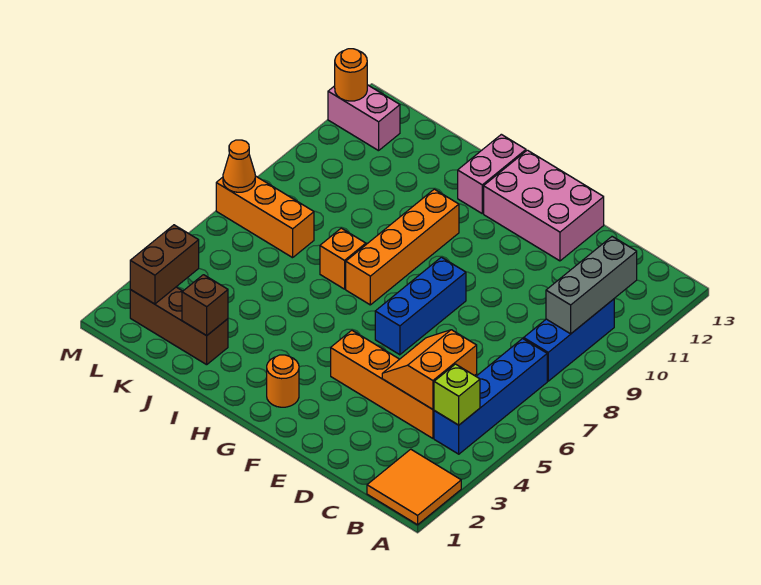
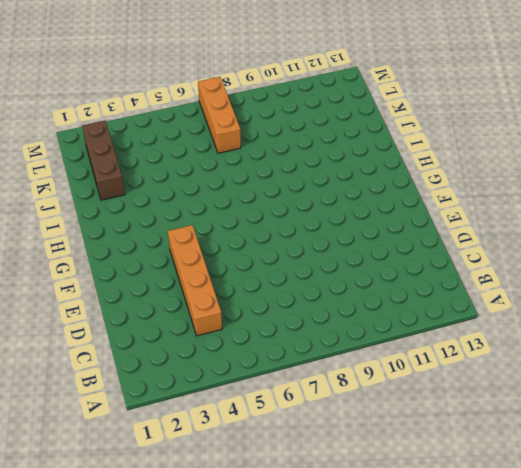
none -> orange 2x2 tile [367,449,461,525]
none -> blue 1x4 brick [434,339,547,454]
none -> blue 1x3 brick [524,299,614,381]

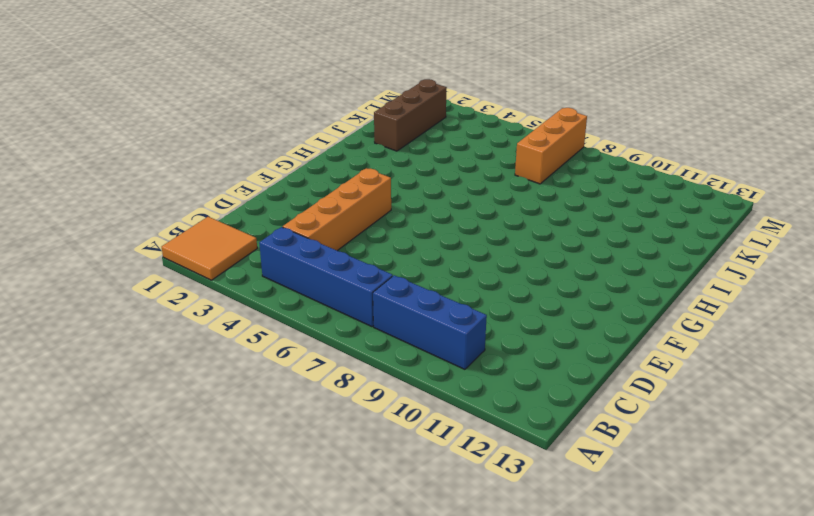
none -> pink 2x3 brick [484,150,604,261]
none -> blue 1x3 brick [375,257,466,355]
none -> orange 1x1 round brick [267,355,299,407]

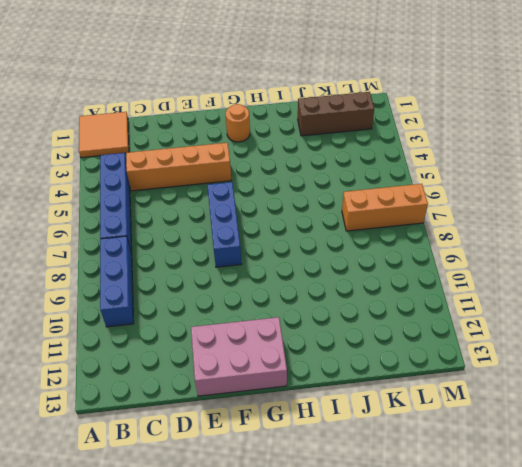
none -> orange 1x4 brick [346,189,459,305]
none -> pink 1x2 brick [458,134,526,213]
none -> orange 1x1 brick [320,228,366,289]

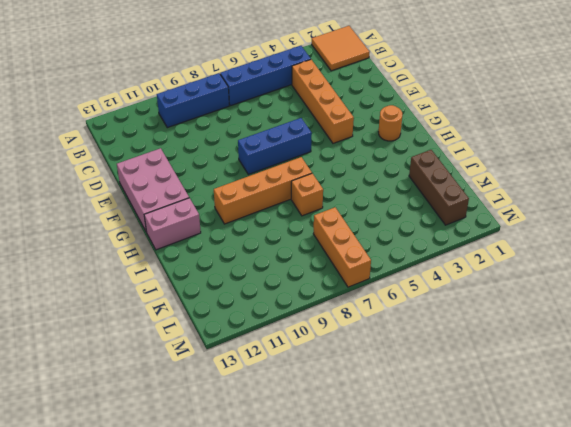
none -> pink 1x2 brick [328,85,400,151]
none -> lime 1x1 brick [434,364,480,425]
none -> grey 1x3 brick [546,237,637,334]

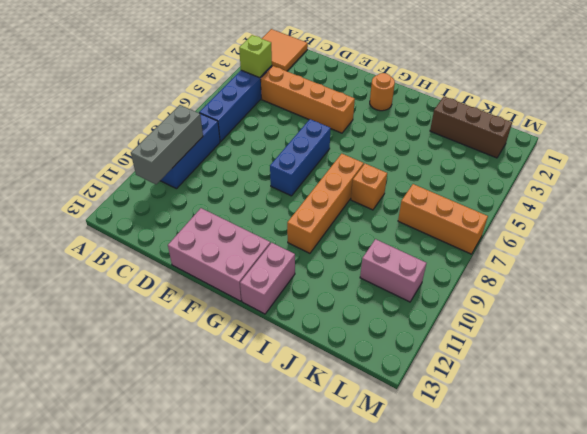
pink 1x2 brick [360,239,426,302] -> pink 1x2 brick moved to [328,85,400,151]
none -> orange 2x2 slope [382,330,477,409]
none -> brown 1x1 brick [182,275,228,336]
none -> brown 1x2 brick [130,225,199,304]

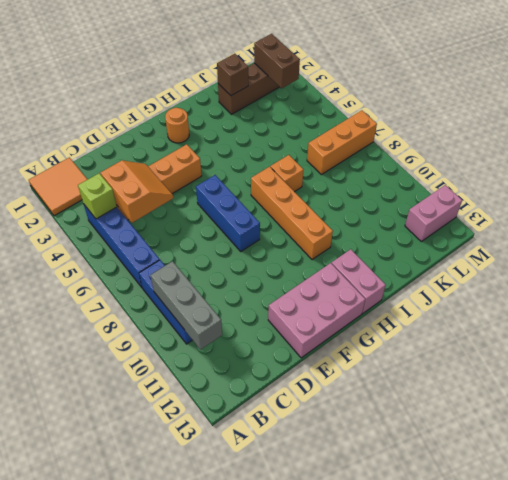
none -> orange 1x1 cone [223,140,255,192]
none -> orange 1x1 round brick [335,49,367,101]

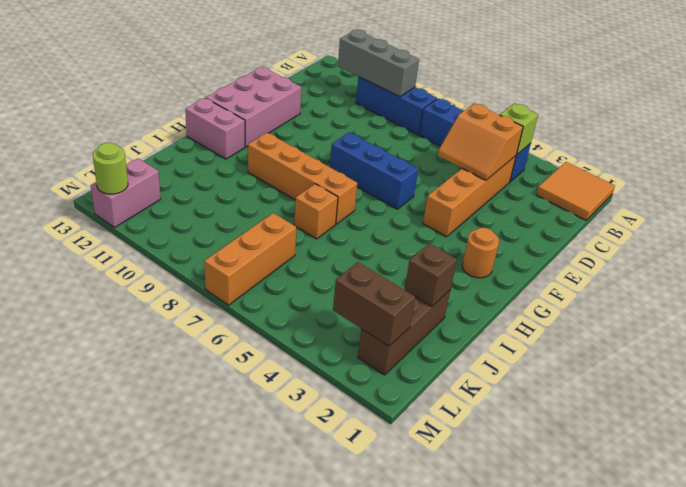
lime 1x1 round brick [93,143,128,194] -> orange 1x1 round brick [335,49,367,101]
none -> orange 1x1 cone [223,140,255,192]

